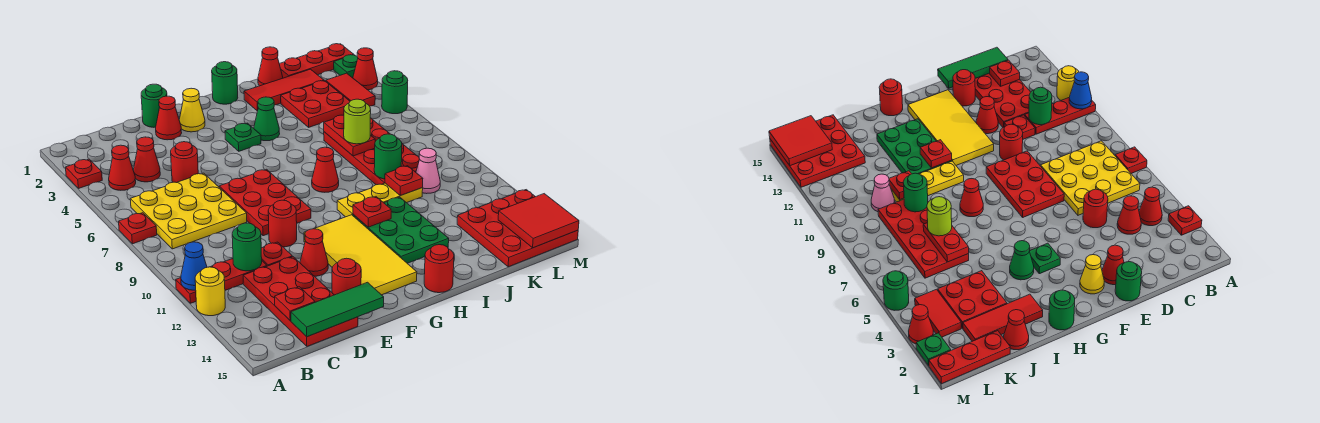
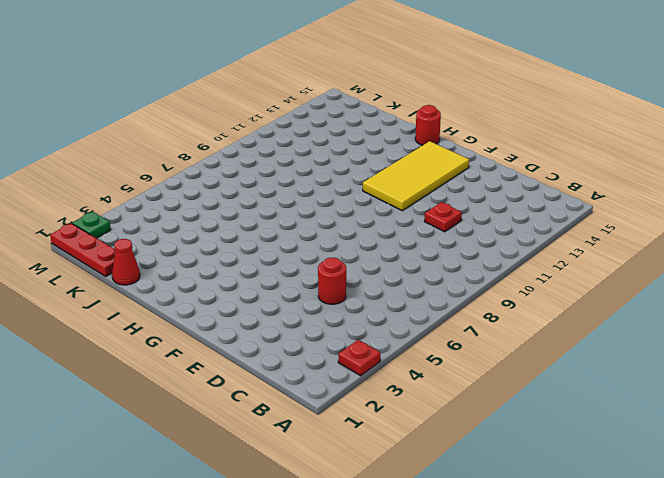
none -> red 1x1 plate [119,213,157,244]
none -> red 1x3 plate [176,259,267,303]
none -> yellow 1x1 round brick [195,267,225,316]
none -> red 1x1 cone [109,145,136,190]

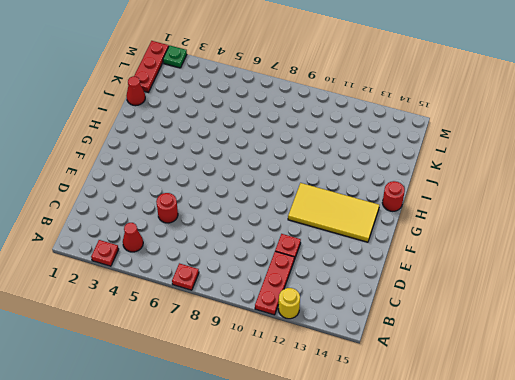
none -> yellow 3x3 plate [130,173,247,249]
none -> red 1x1 cone [134,137,160,182]
none -> red 2x4 plate [243,257,358,346]
none -> green 1x1 round brick [141,84,167,127]

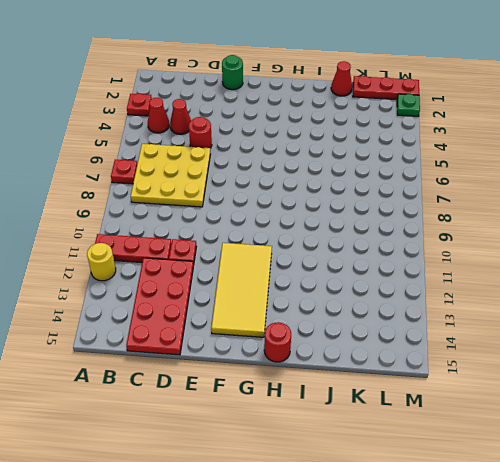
none -> red 1x1 cone [156,96,182,140]
none -> red 2x3 plate [219,169,311,236]
none -> red 1x1 round brick [268,200,297,247]
none -> red 1x1 cone [300,229,328,276]

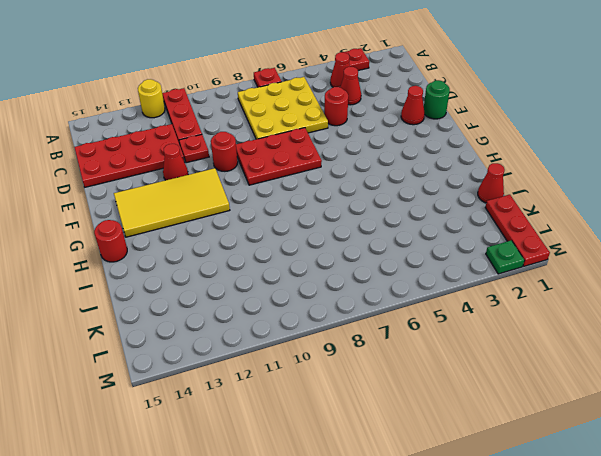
none -> red 1x1 round brick [332,258,361,295]
none -> yellow 1x1 cone [179,88,205,132]
none -> green 1x1 plate [225,123,261,151]
none -> green 1x1 round brick [212,62,238,104]

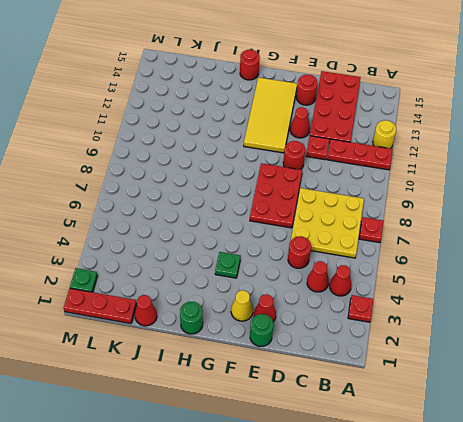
none -> green 1x1 cone [254,97,280,141]
none -> red 1x1 cone [312,147,339,192]
none -> yellow 1x3 plate [337,183,423,217]
none -> green 2x3 plate [353,197,449,263]

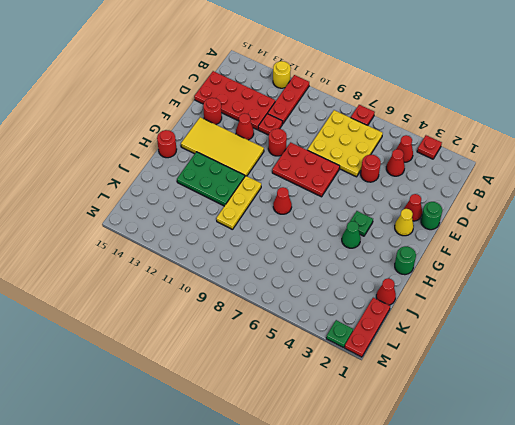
none -> red 1x3 tile [244,69,324,111]
none -> red 2x2 plate [281,81,350,127]
none -> red 2x4 plate [324,118,419,185]
none -> pink 1x1 cone [416,148,440,194]

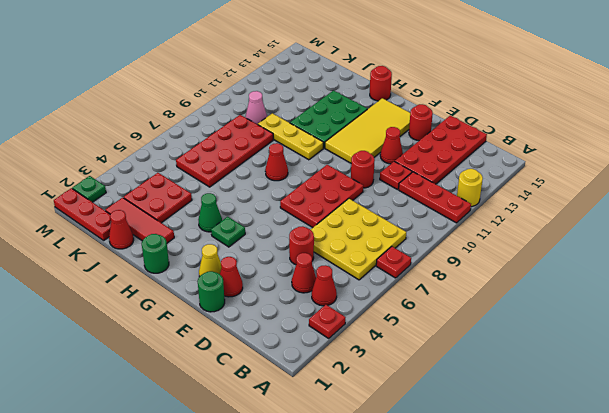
none -> red 3x3 plate [457,190,578,267]
none -> red 1x2 tile [326,73,375,106]
none -> red 1x1 cone [353,48,378,90]
none -> green 1x1 round brick [382,71,408,114]

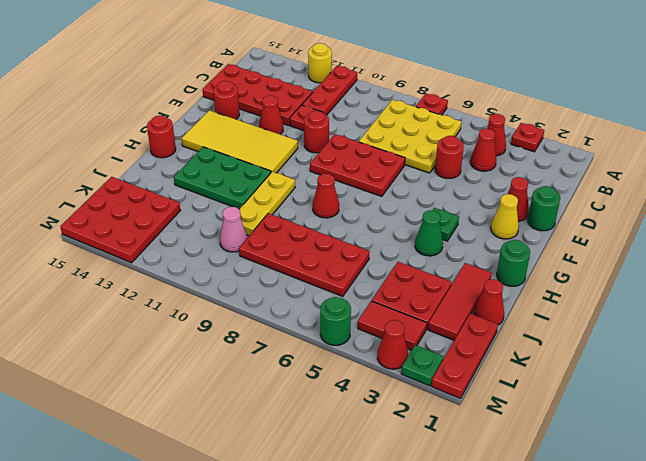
none -> blue 1x1 cone [181,242,207,290]
none -> green 1x1 round brick [232,223,262,271]
none -> red 1x1 plate [275,287,315,320]
none -> green 1x3 tile [291,282,384,337]

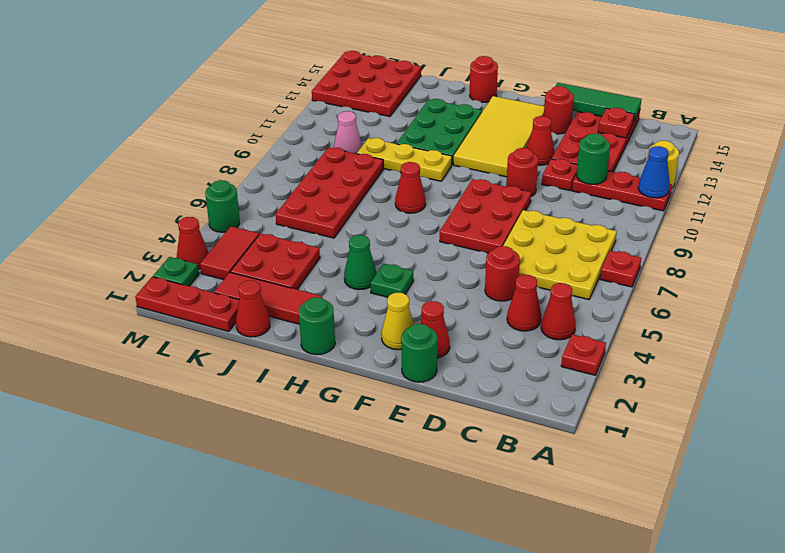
none -> red 1x1 plate [353,197,391,227]
none -> red 1x2 plate [324,115,375,156]
none -> green 1x1 round brick [374,134,402,179]
none -> red 1x1 plate [385,166,423,196]

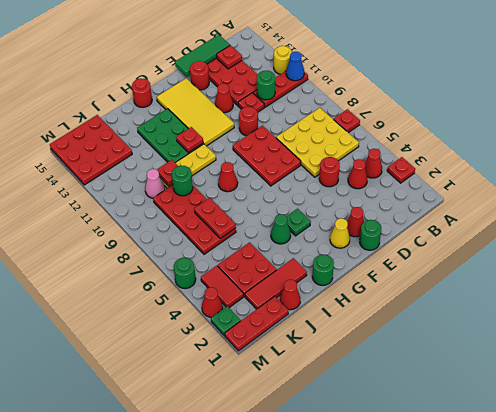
none -> red 2x2 tile [498,194,579,248]
none -> lime 1x1 round brick [344,99,371,144]

